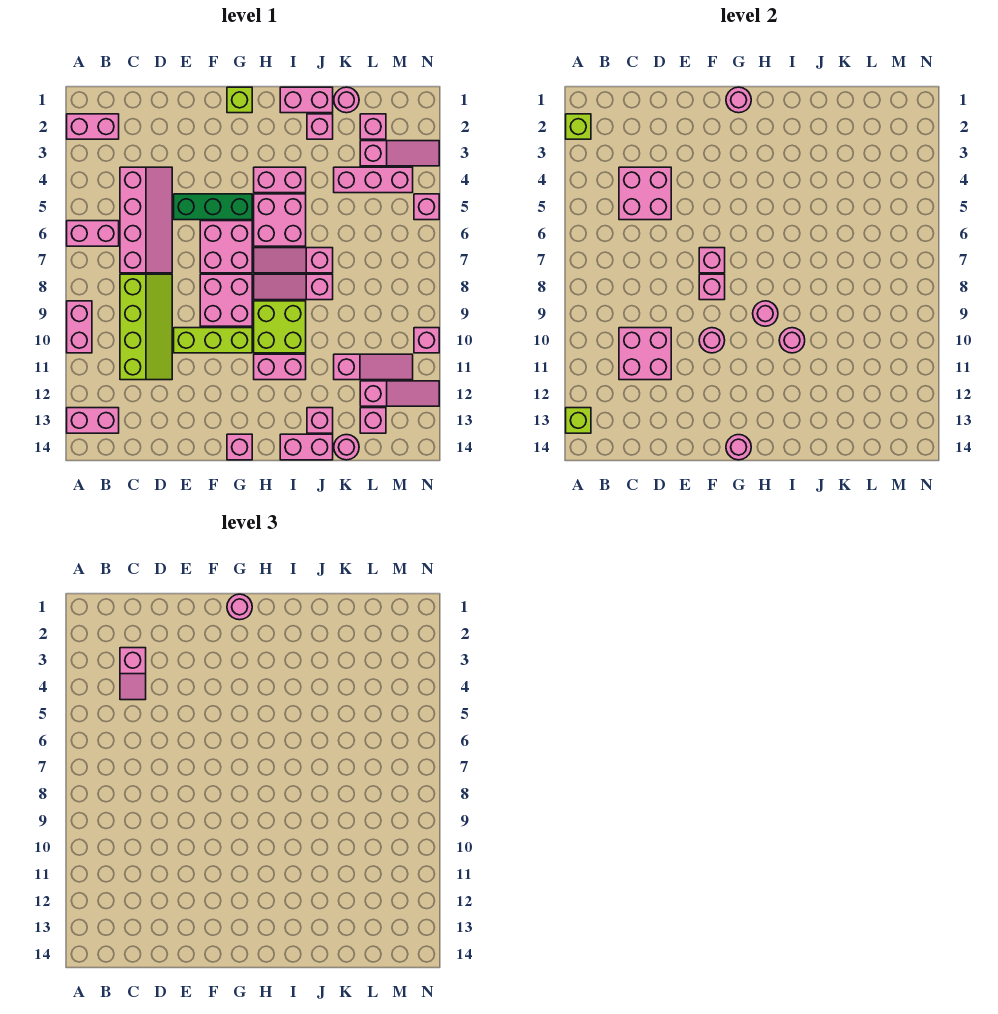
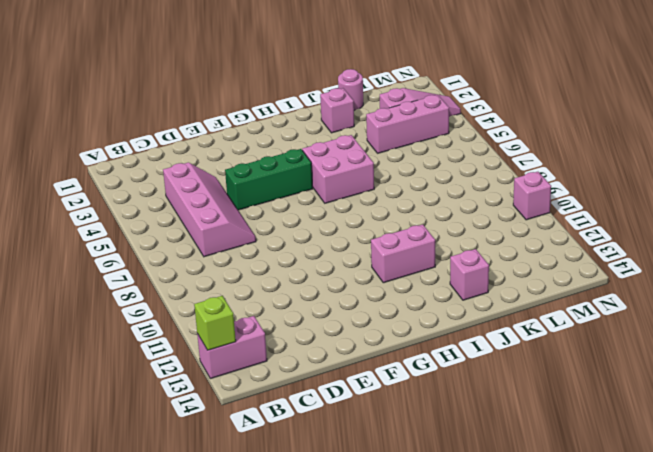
none -> pink 1x2 brick [67,114,119,139]
none -> pink 1x2 brick [67,221,119,246]
none -> pink 1x2 brick [67,301,92,353]
none -> lime 2x4 slope [120,274,172,380]

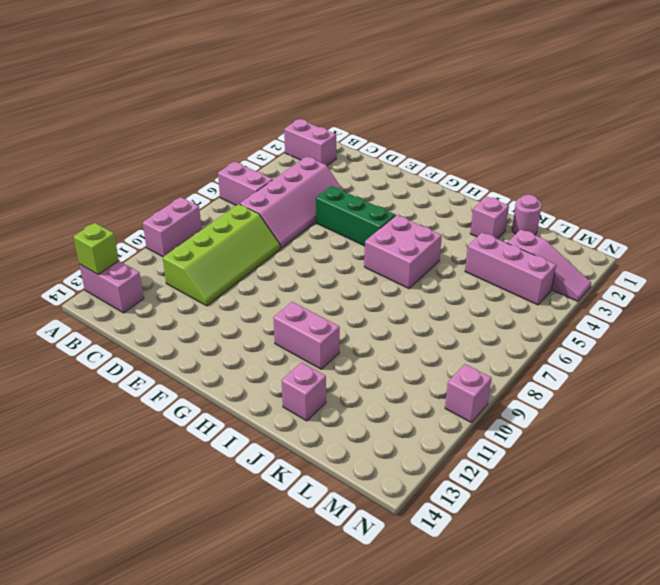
none -> lime 1x3 brick [174,328,252,353]
none -> pink 2x2 brick [200,221,252,273]
none -> pink 2x2 brick [200,274,252,326]
none -> lime 1x1 brick [227,87,252,113]

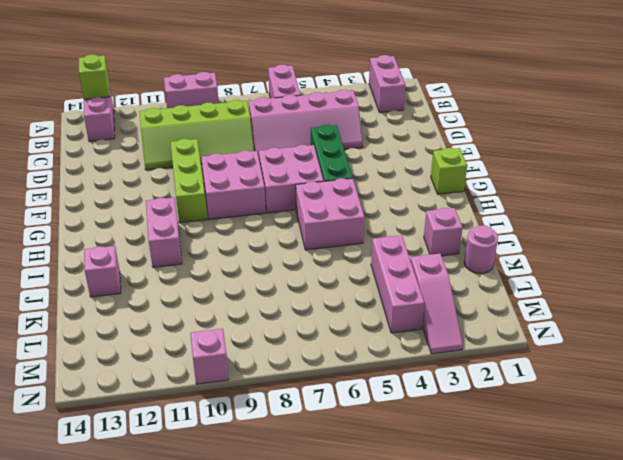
none -> pink 1x1 brick [227,434,252,460]
none -> pink 1x2 brick [254,167,306,193]
none -> pink 1x3 slope [254,248,333,273]
none -> pink 1x3 slope [254,274,333,300]

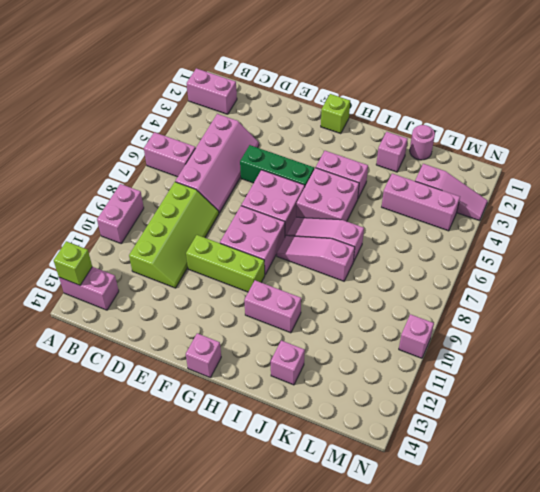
none -> lime 2x2 brick [254,301,306,353]
none -> pink 1x2 brick [280,87,333,113]
none -> pink 1x2 brick [280,434,333,460]
none -> pink 1x3 slope [334,354,413,380]

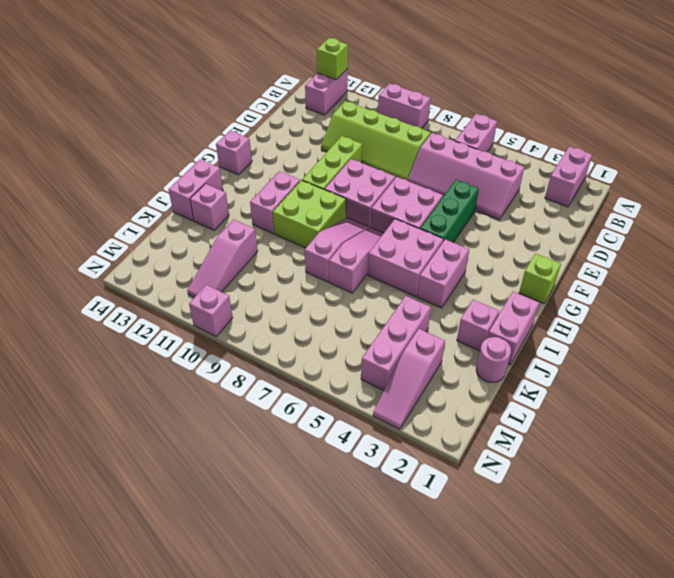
none -> pink 1x1 round brick [334,435,359,460]
none -> pink 1x1 brick [360,114,386,139]
none -> pink 1x3 slope [360,381,439,406]
none -> pink 1x1 brick [360,408,386,433]

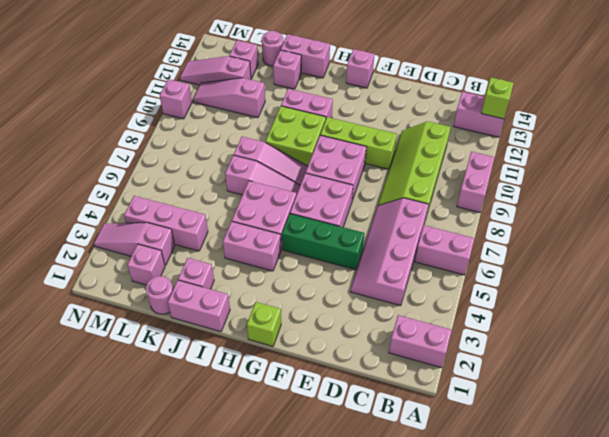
none -> pink 1x1 brick [414,194,439,220]
none -> lime 1x1 brick [566,114,591,139]
none -> pink 2x2 brick [619,167,671,220]
none -> pink 2x2 brick [619,328,671,380]

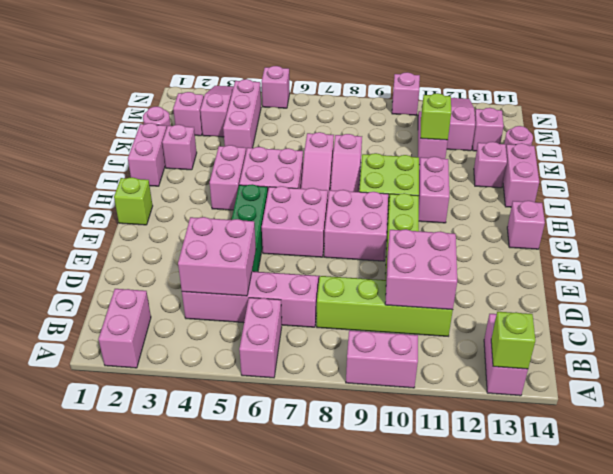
lime 1x1 brick [421,93,451,140] -> lime 1x1 brick moved to [566,114,591,139]
none -> pink 1x1 brick [699,248,725,273]
none -> pink 1x1 brick [699,274,725,300]
none -> pink 1x1 round brick [699,328,725,353]
none -> pink 1x1 round brick [726,87,751,113]

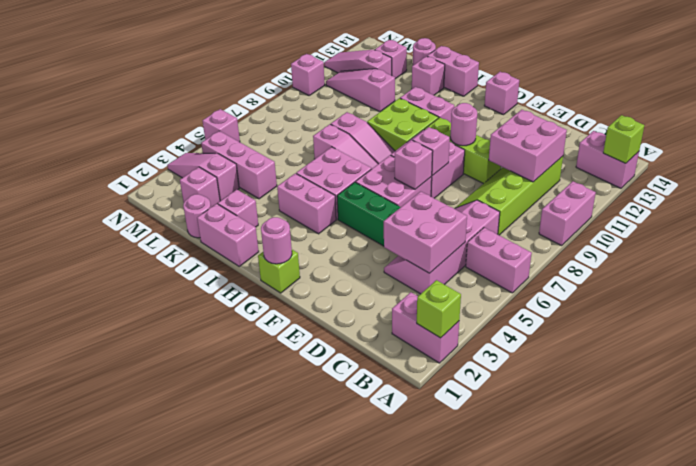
none -> pink 1x1 round brick [726,435,751,460]
none -> pink 1x1 round brick [753,301,778,326]
none -> pink 1x1 round brick [779,328,805,353]
none -> pink 1x2 slope [120,648,146,700]

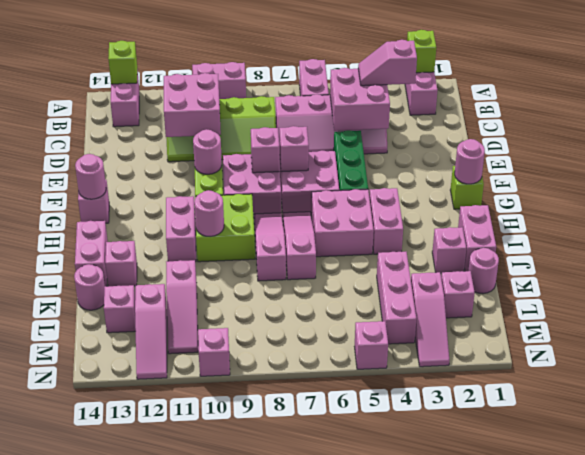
none -> pink 1x1 round brick [753,301,778,326]
none -> pink 1x1 round brick [227,594,252,620]

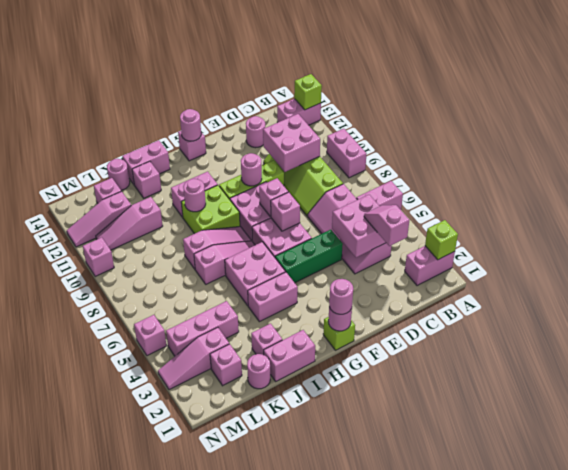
pink 1x1 round brick [246,116,265,148] -> pink 1x1 round brick moved to [753,301,778,326]

